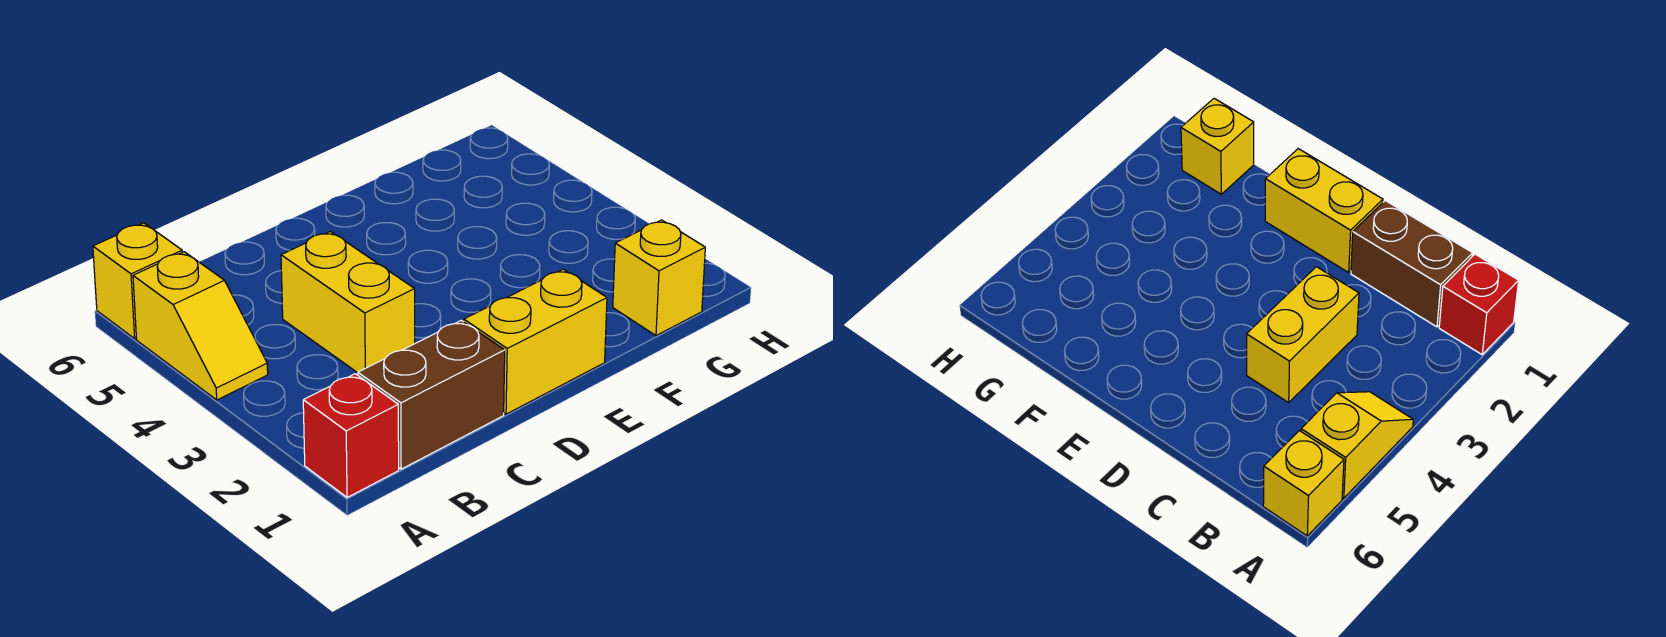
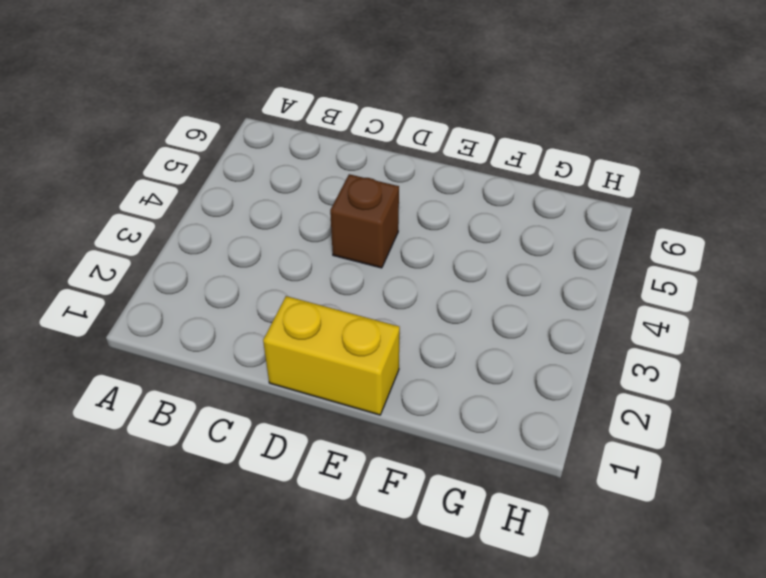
brown 1x1 brick [330,174,399,268] -> none
none -> red 1x1 brick [303,374,399,497]
none -> yellow 1x2 slope [133,252,268,400]

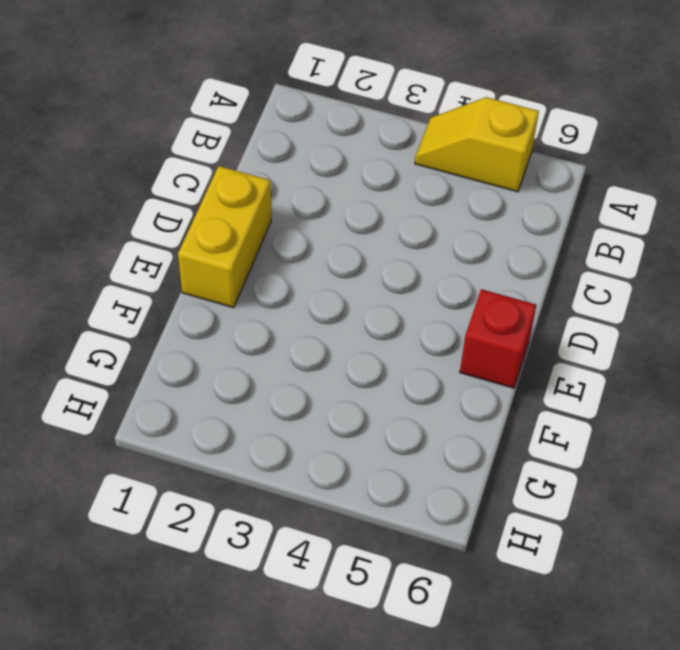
red 1x1 brick [460,289,536,388] -> red 1x1 brick moved to [303,374,399,497]
none -> yellow 1x1 brick [93,223,182,339]
none -> brown 1x2 brick [358,320,505,469]

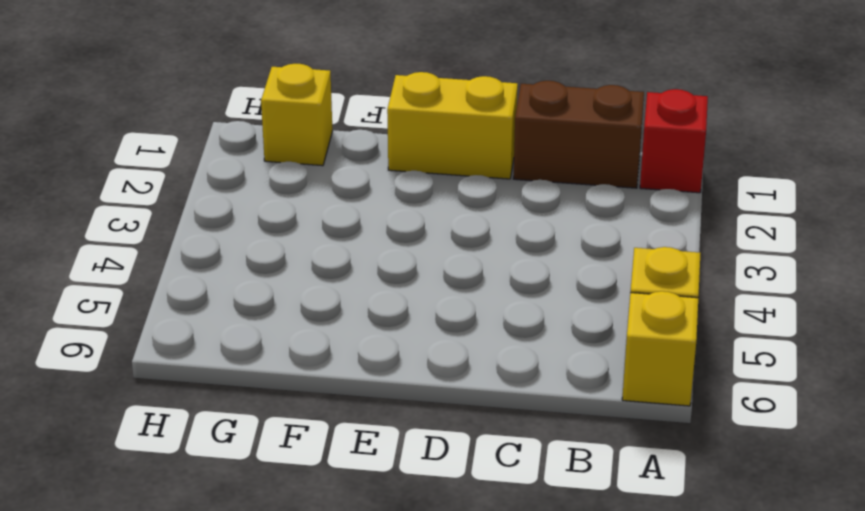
none -> yellow 1x2 brick [281,232,415,373]

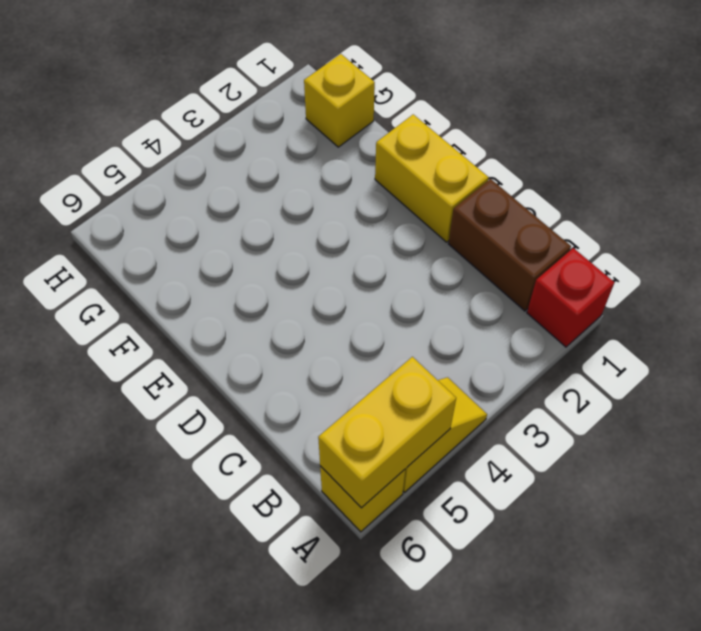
yellow 1x2 brick [318,357,456,508] -> yellow 1x2 brick moved to [281,232,415,373]

